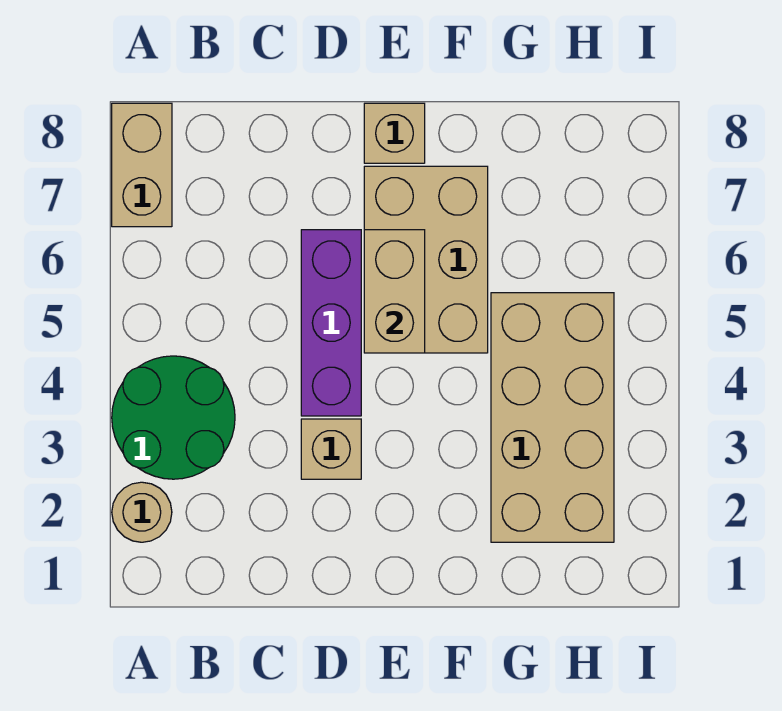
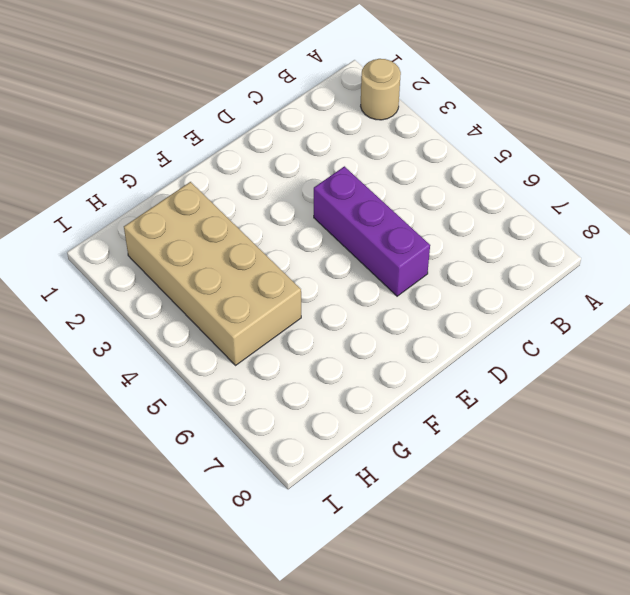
none -> green 2x2 round brick [112,356,235,479]
none -> tan 1x2 brick [112,103,172,227]

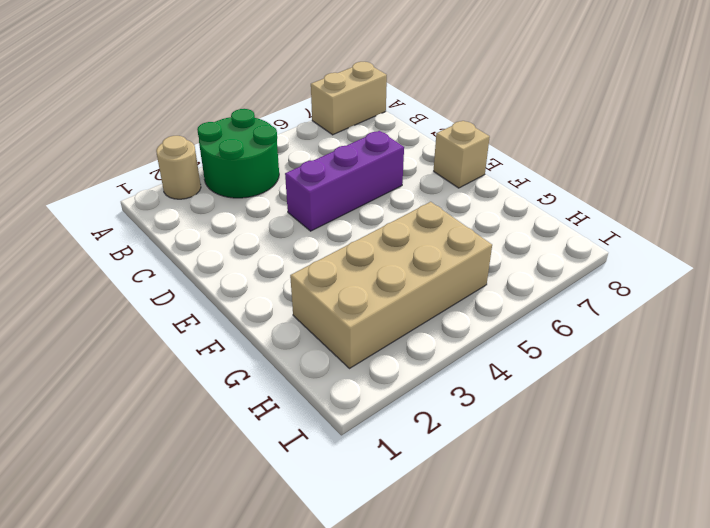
none -> tan 1x1 brick [301,419,361,479]
none -> tan 2x3 brick [364,166,488,353]

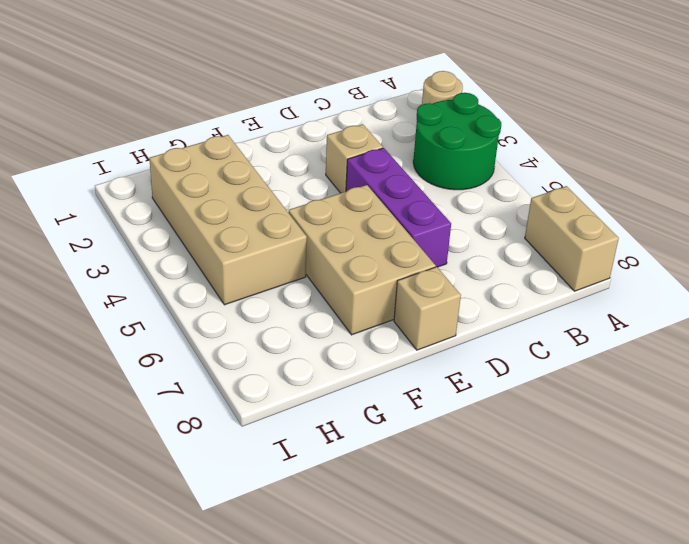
none -> tan 1x2 brick [364,230,425,353]

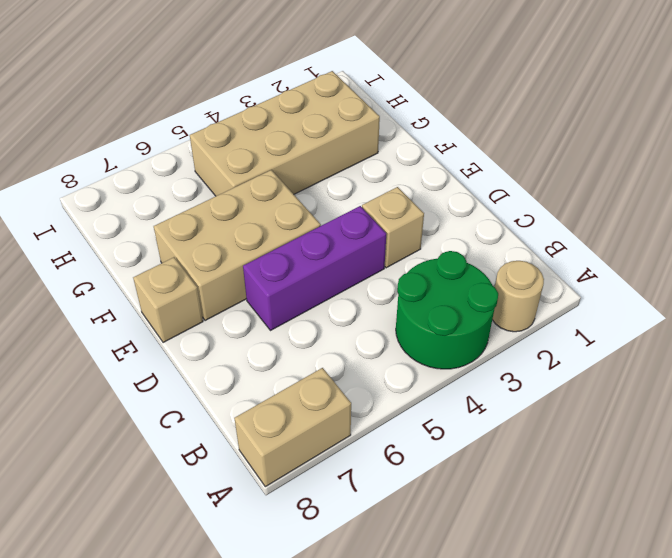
none -> tan 1x2 brick [364,230,425,353]

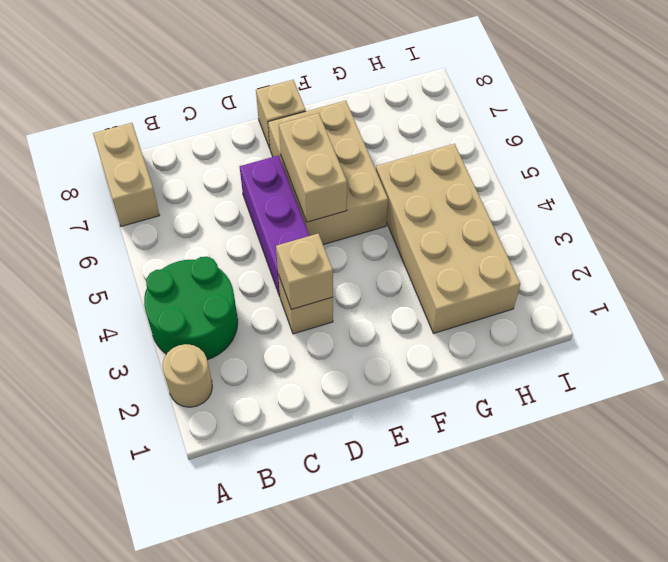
tan 1x1 brick [276,234,333,309] -> none

